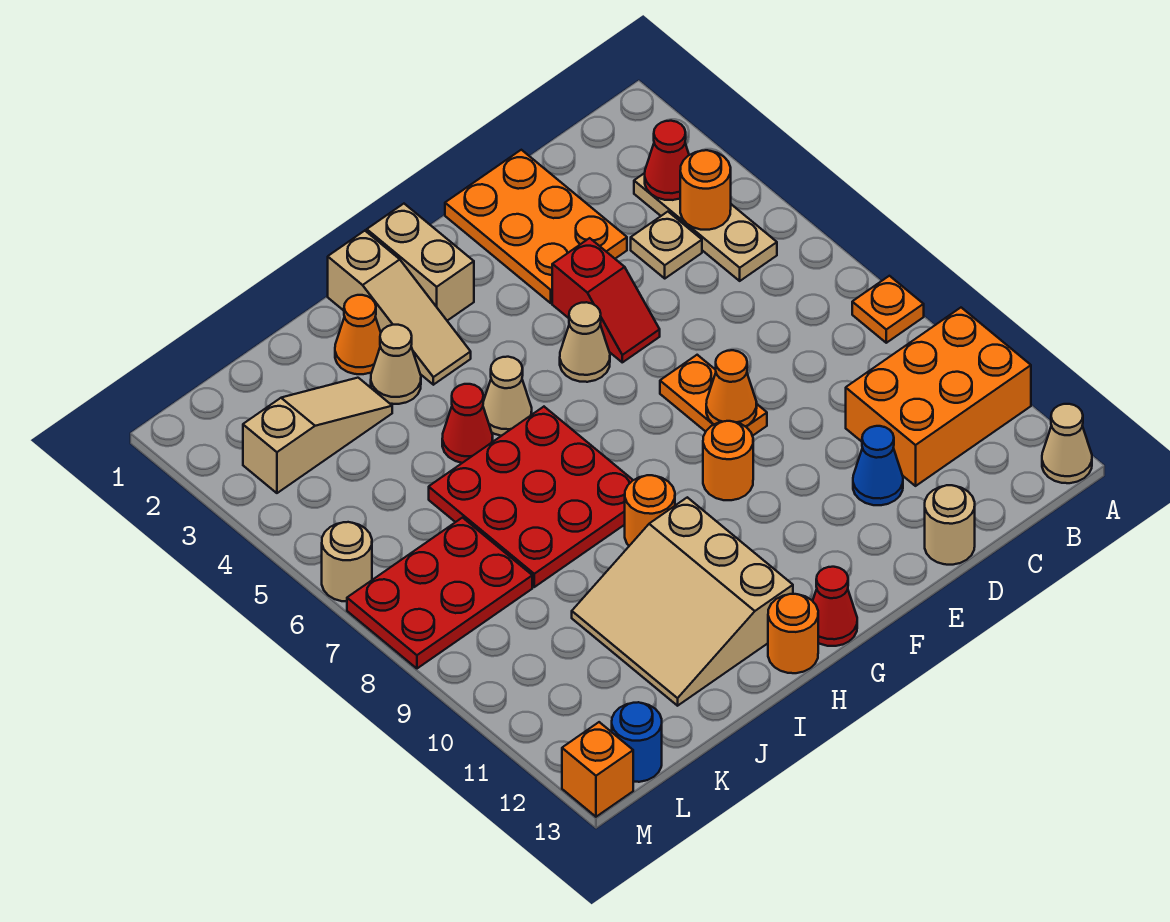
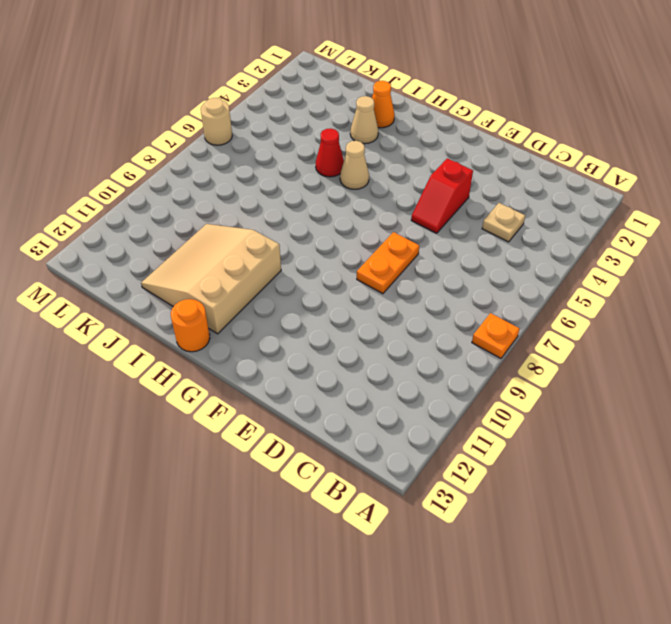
none -> orange 2x3 brick [846,308,1031,486]
none -> tan 1x1 cone [1042,404,1092,483]
none -> tan 1x3 plate [634,173,777,281]
none -> orange 2x3 plate [445,150,627,303]

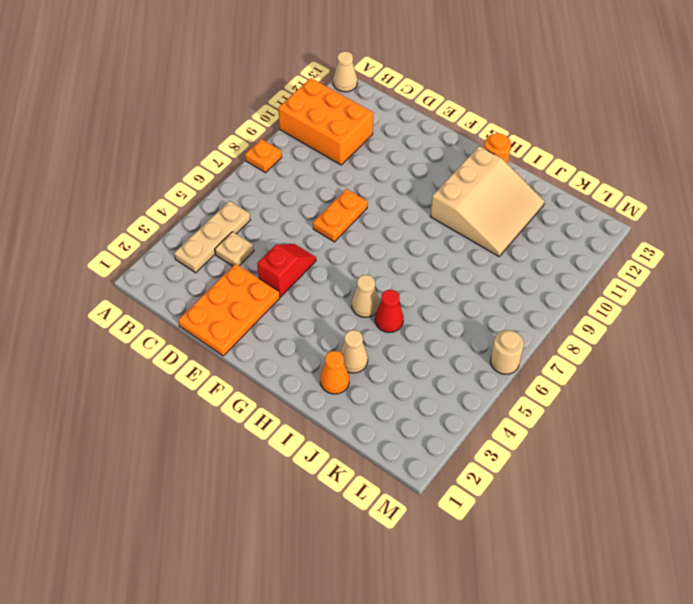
none -> blue 1x1 cone [853,426,903,505]
none -> tan 1x1 round brick [925,485,975,565]
none -> tan 1x1 cone [560,302,610,382]
none -> orange 1x1 round brick [703,421,753,500]

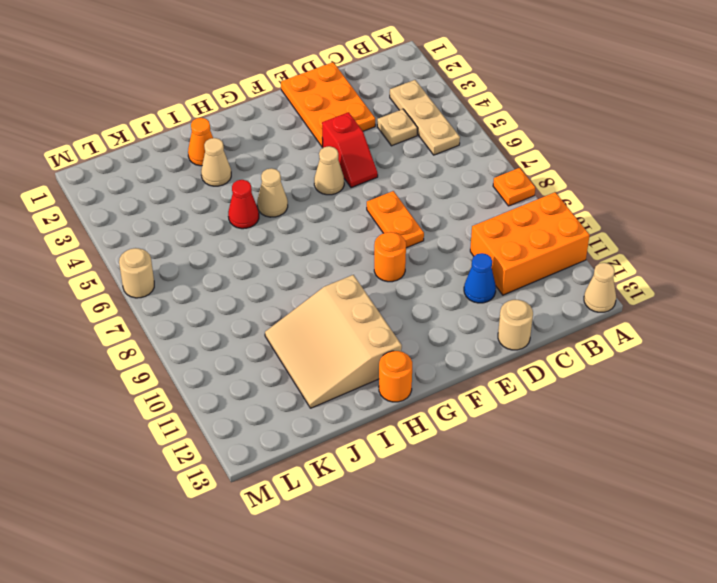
none -> tan 1x2 brick [367,204,474,321]
none -> red 1x1 cone [813,567,857,646]
none -> tan 1x3 slope [328,231,471,385]
none -> red 3x3 plate [429,407,633,587]

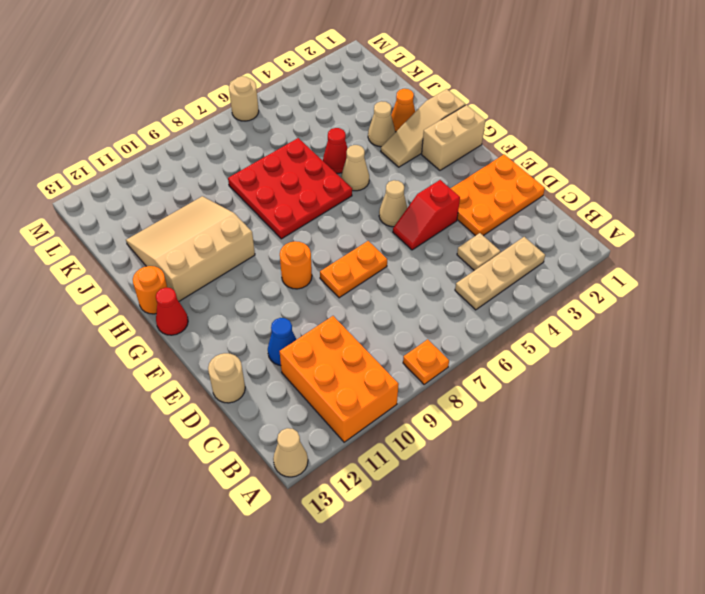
none -> orange 1x1 round brick [625,475,675,546]
none -> tan 1x3 slope [243,378,392,493]
none -> red 2x3 plate [347,518,532,668]
none -> blue 1x1 round brick [612,702,662,782]

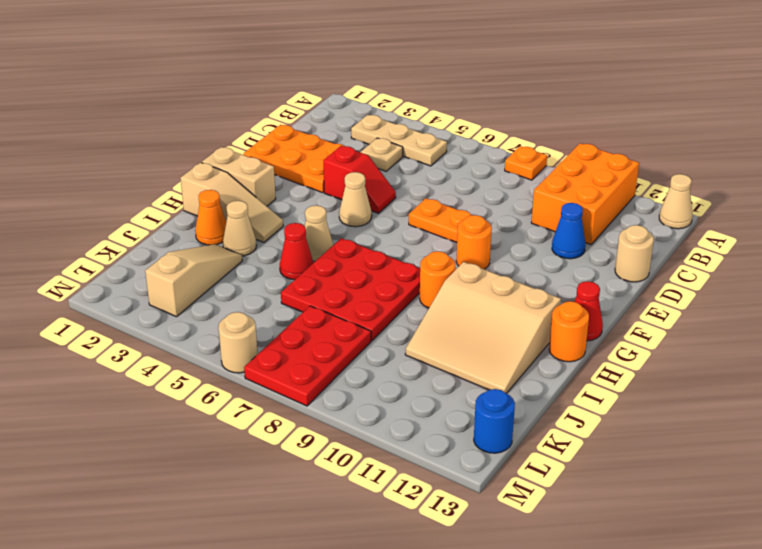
none -> orange 1x1 brick [562,722,633,817]
none -> red 1x1 cone [645,121,689,200]
none -> orange 1x1 round brick [680,150,731,230]
none -> orange 1x1 cone [706,350,757,426]

